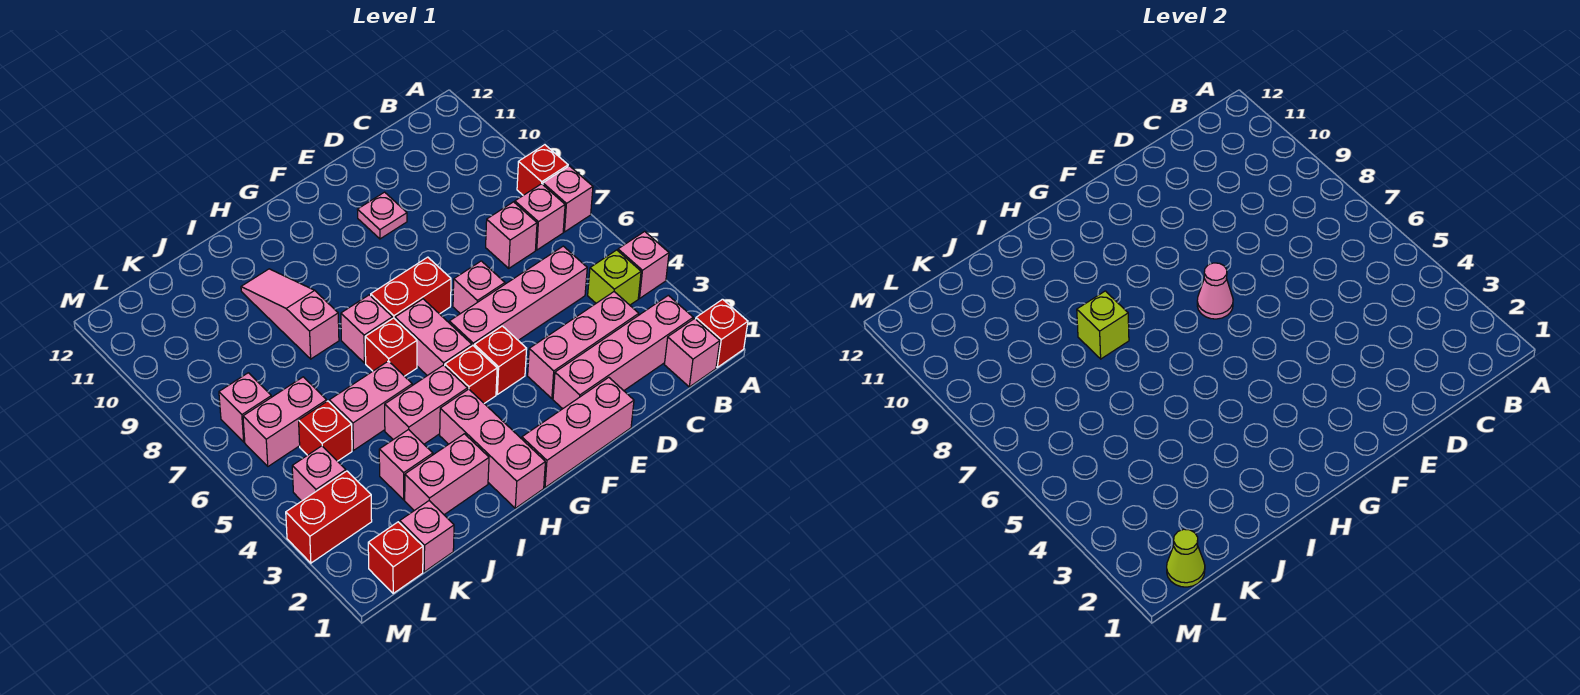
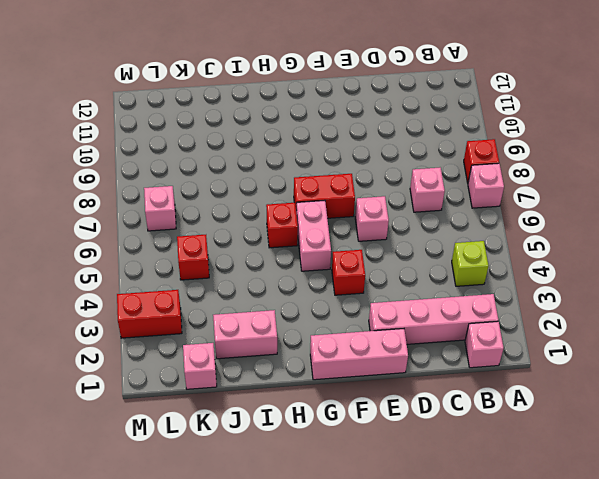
none -> red 1x1 brick [696,299,748,367]
none -> pink 1x1 brick [618,231,669,298]
none -> pink 1x1 brick [515,184,565,250]
none -> pink 1x3 brick [528,292,639,399]

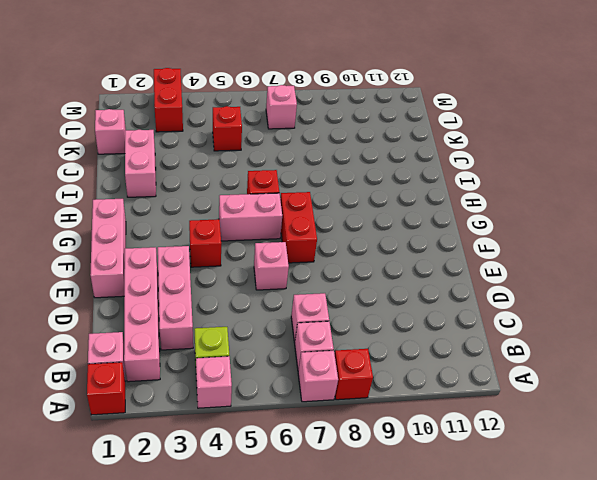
none -> pink 1x4 brick [449,246,587,346]
none -> pink 1x1 plate [357,192,407,239]
none -> red 1x1 brick [445,346,497,403]
none -> pink 1x3 brick [440,389,545,508]

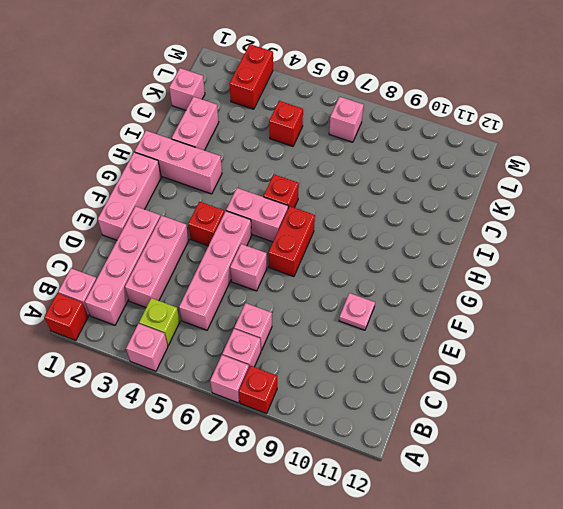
none -> red 1x1 brick [445,346,497,403]
none -> pink 1x2 brick [385,365,468,444]
none -> pink 1x1 brick [341,295,392,363]
none -> pink 1x2 brick [329,361,412,450]

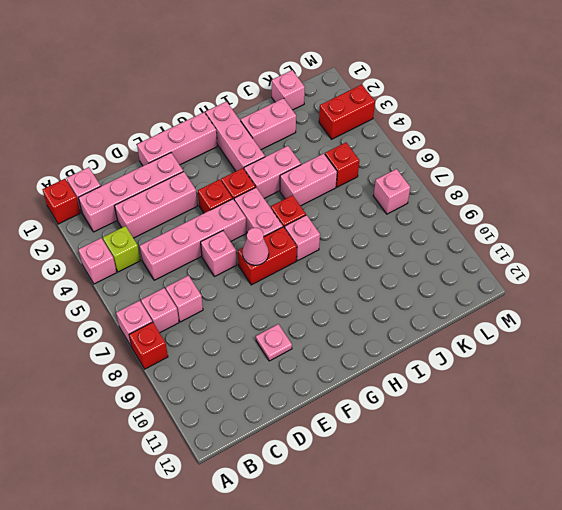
none -> pink 1x3 slope [241,269,339,359]
none -> pink 1x1 brick [379,429,433,500]
none -> pink 1x2 brick [243,377,327,466]
none -> red 1x1 brick [368,522,423,593]

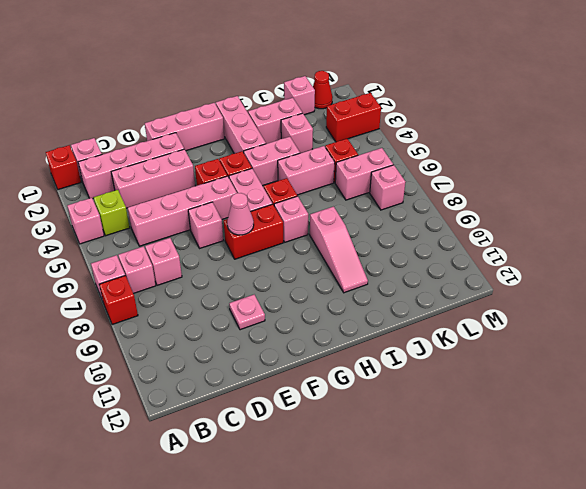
red 1x1 cone [313,71,333,109] -> red 1x1 brick [368,522,423,593]
none -> pink 1x1 brick [292,446,346,501]
none -> lime 1x1 brick [1077,291,1129,359]
none -> lime 1x1 cone [1167,529,1205,587]

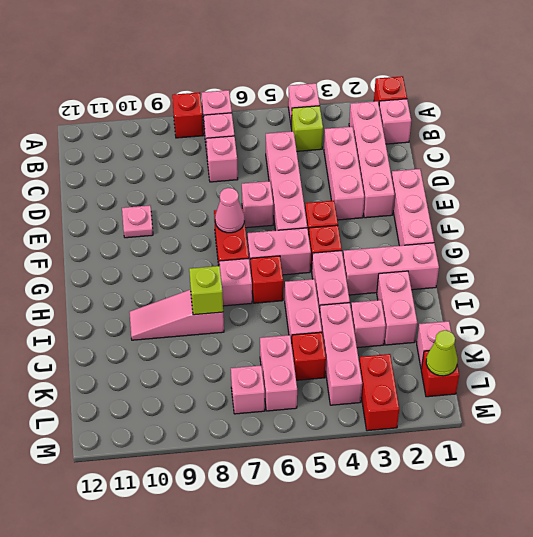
pink 1x3 brick [319,303,362,405] -> pink 1x1 brick [292,446,346,501]

